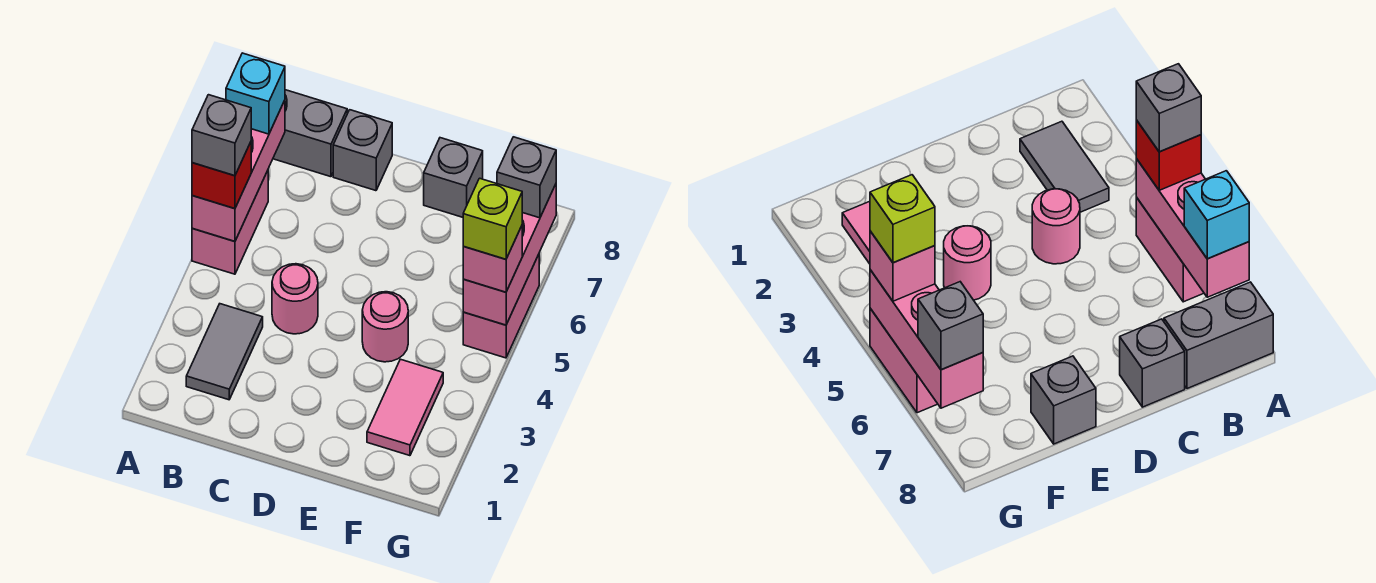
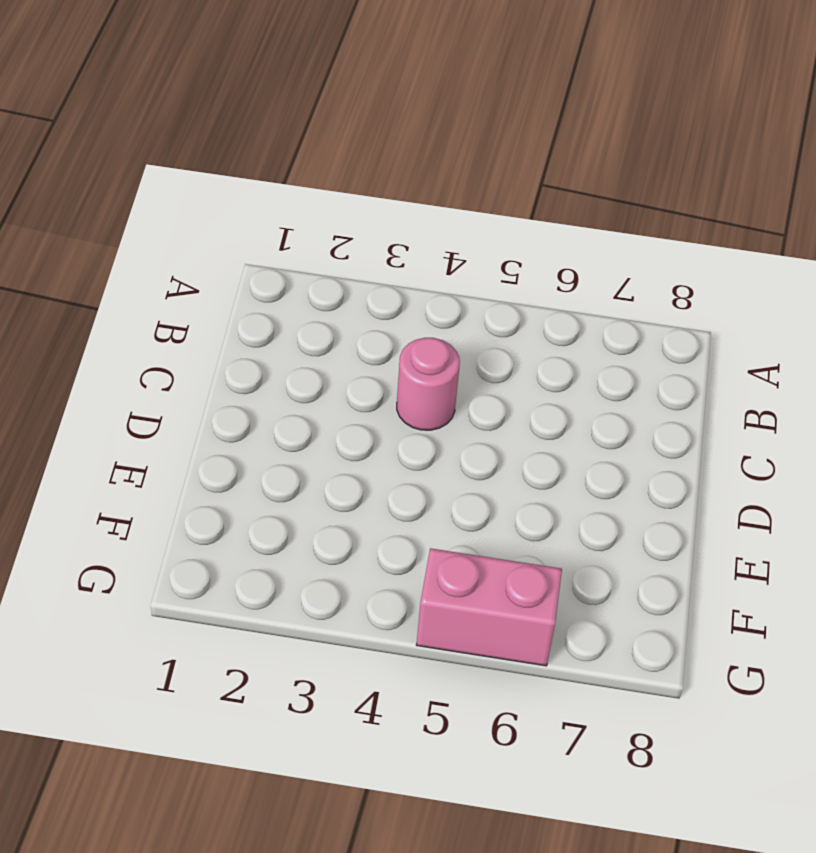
none -> pink 1x2 brick [192,170,268,274]
none -> grey 1x2 brick [273,90,347,177]
none -> grey 1x2 tile [186,304,263,400]

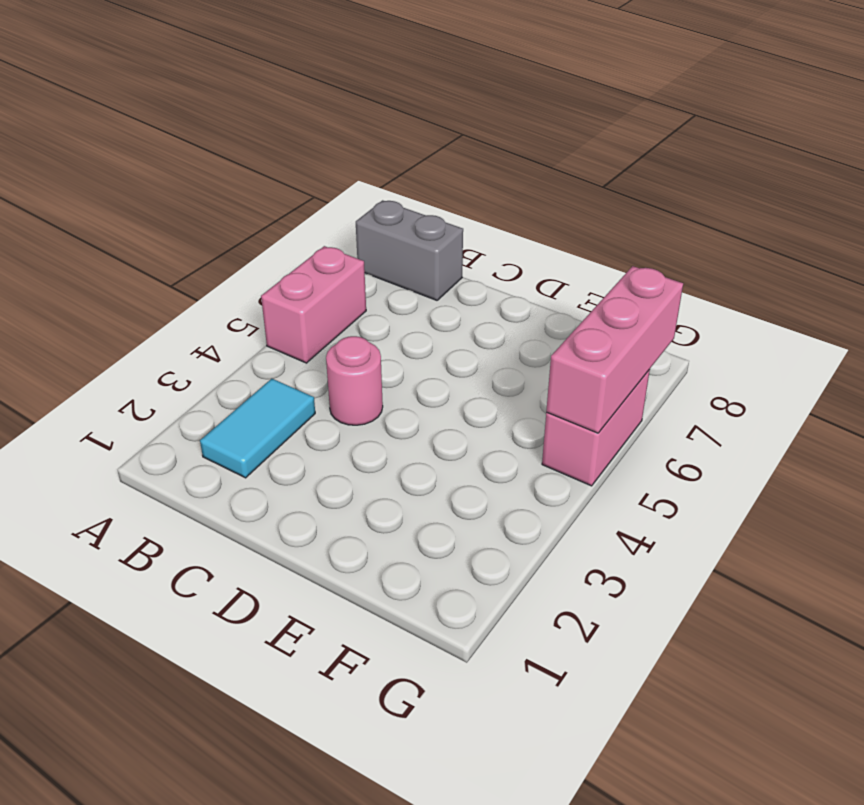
cyan 1x2 tile [200,379,315,478] -> grey 1x2 tile [186,304,263,400]
none -> grey 1x1 brick [333,110,392,191]
none -> pink 1x1 round brick [362,292,408,362]
none -> grey 1x1 brick [424,138,483,217]

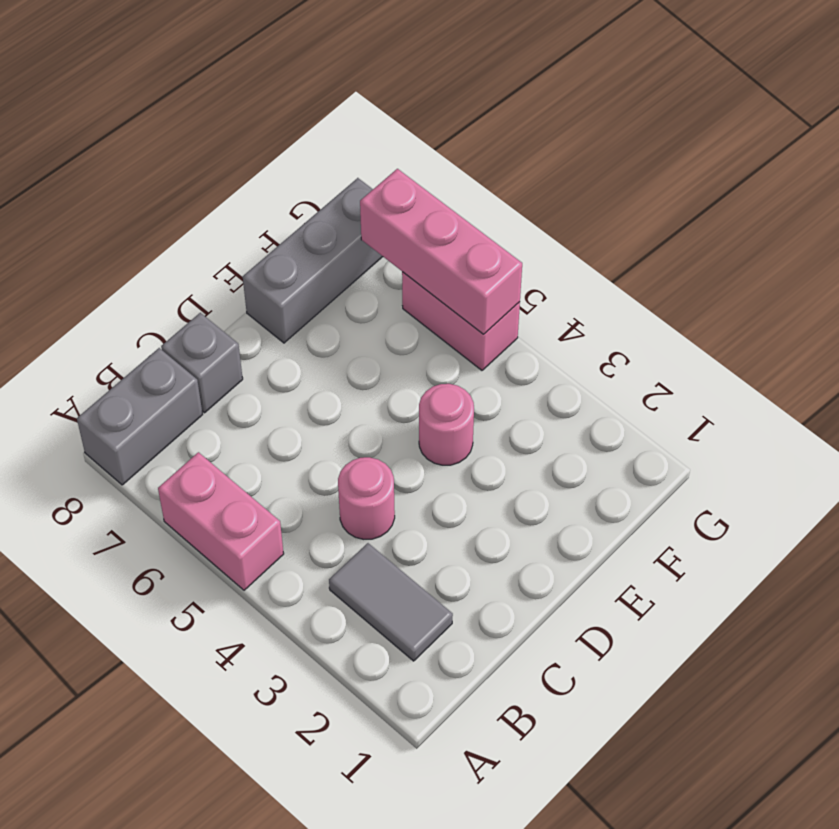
grey 1x3 brick [243,178,383,343] -> grey 1x1 brick [424,138,483,217]
none -> pink 1x2 tile [367,359,443,456]
none -> pink 1x3 brick [192,100,285,241]
none -> red 1x1 brick [192,142,251,209]

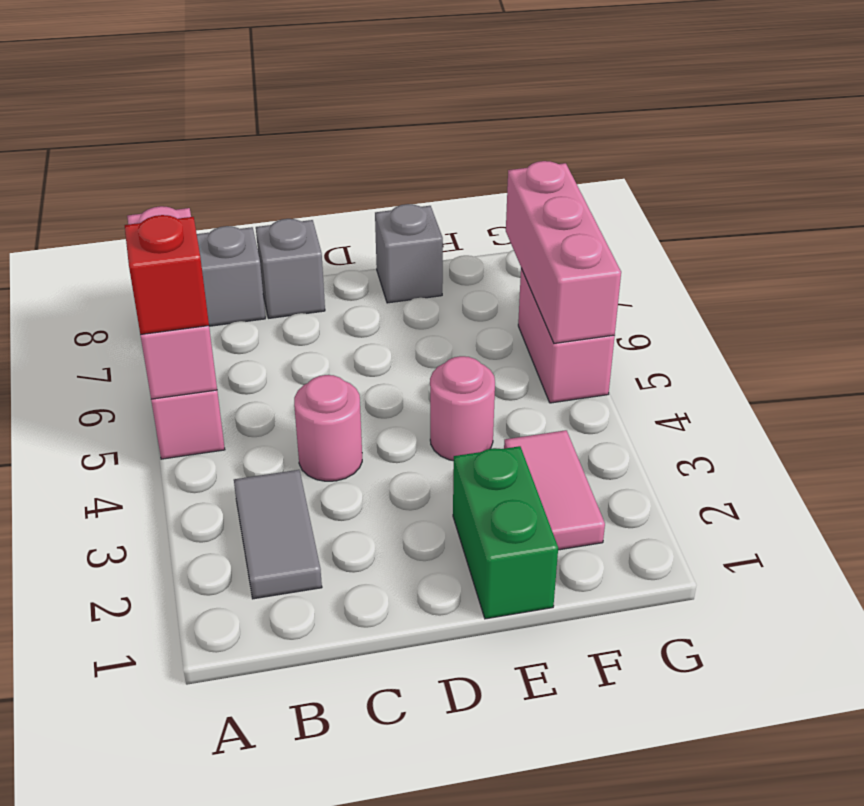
green 1x2 brick [453,446,558,619] -> none
none -> cyan 1x1 brick [226,53,285,134]
none -> pink 1x1 brick [463,226,522,292]
none -> grey 1x1 brick [497,137,556,218]

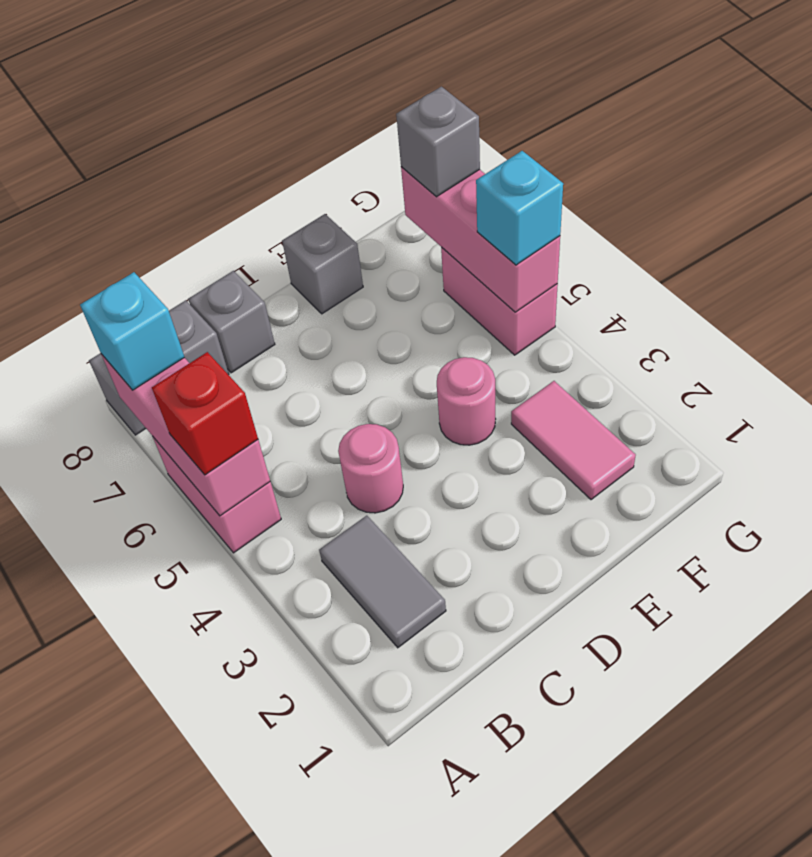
cyan 1x1 brick [476,151,563,265] -> pink 1x1 brick [463,226,522,292]
none -> grey 1x1 brick [192,95,251,176]
none -> lime 1x1 brick [463,178,522,259]

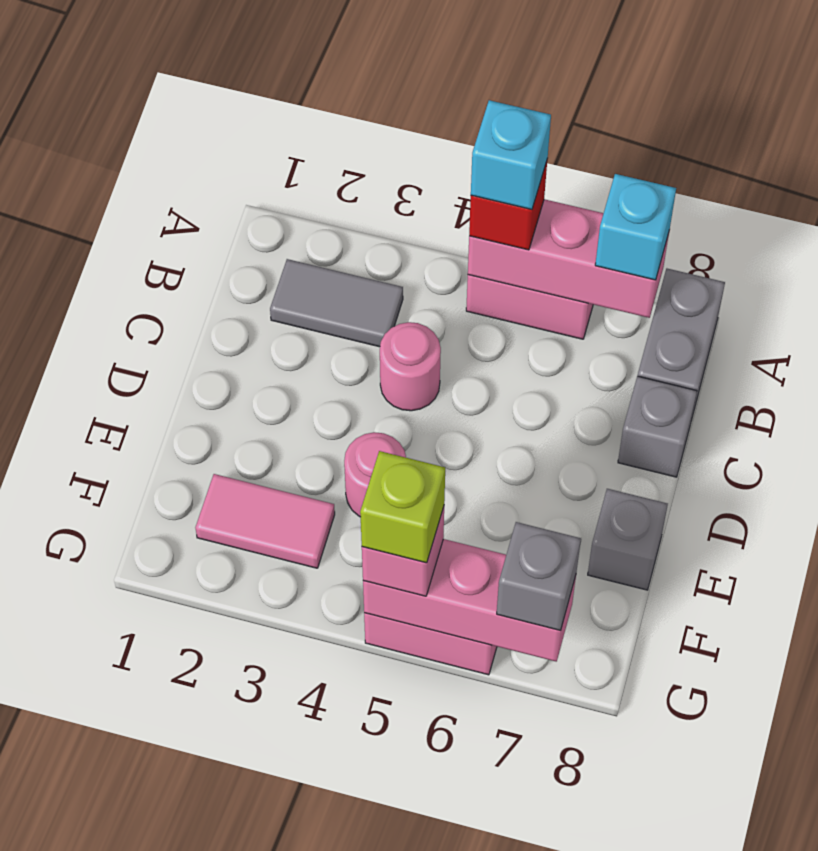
cyan 1x1 brick [471,100,551,209] -> grey 1x1 brick [192,95,251,176]

